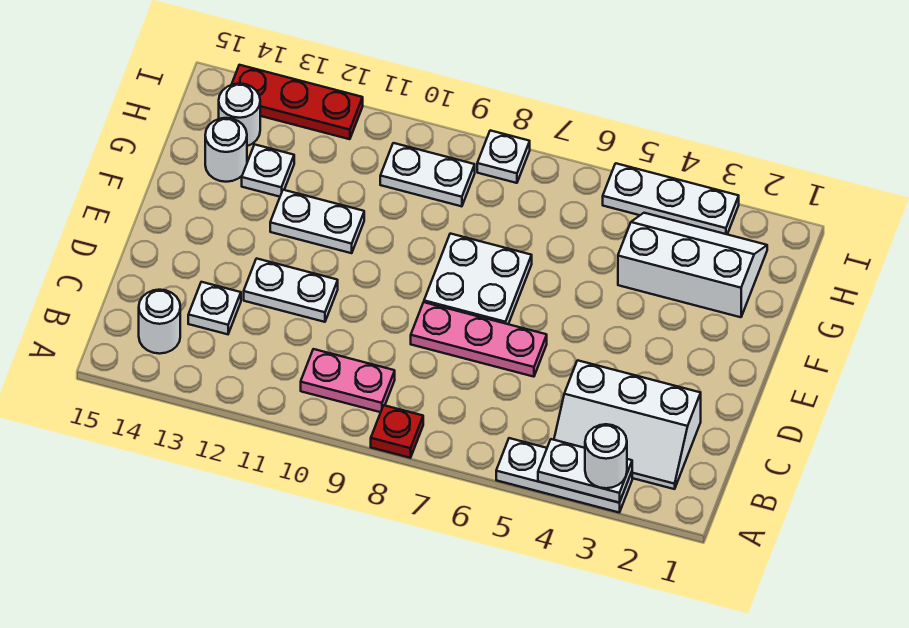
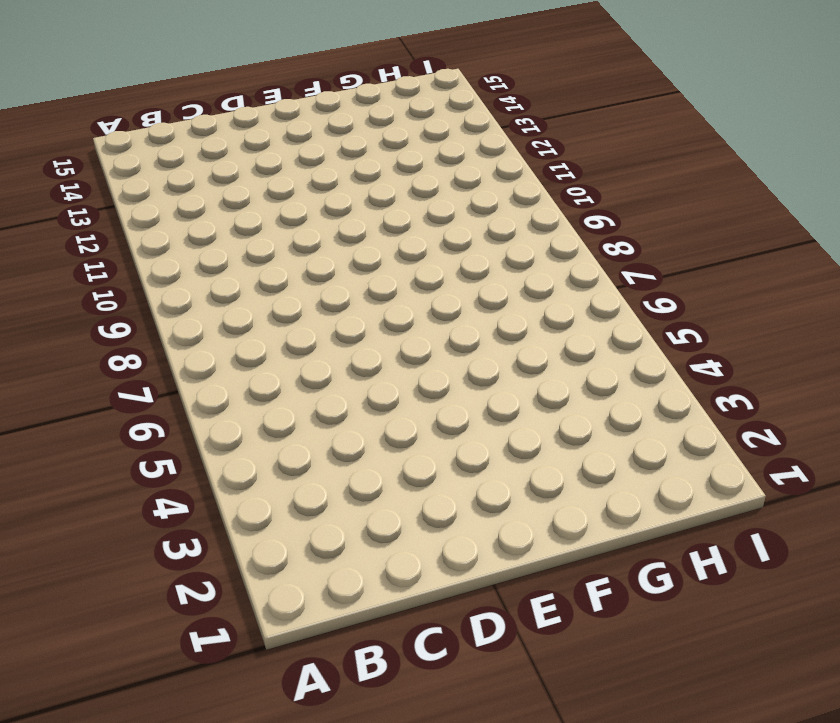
none -> white 1x3 plate [496,438,632,512]
none -> red 1x1 plate [371,405,423,458]
none -> white 2x3 slope [554,360,701,489]

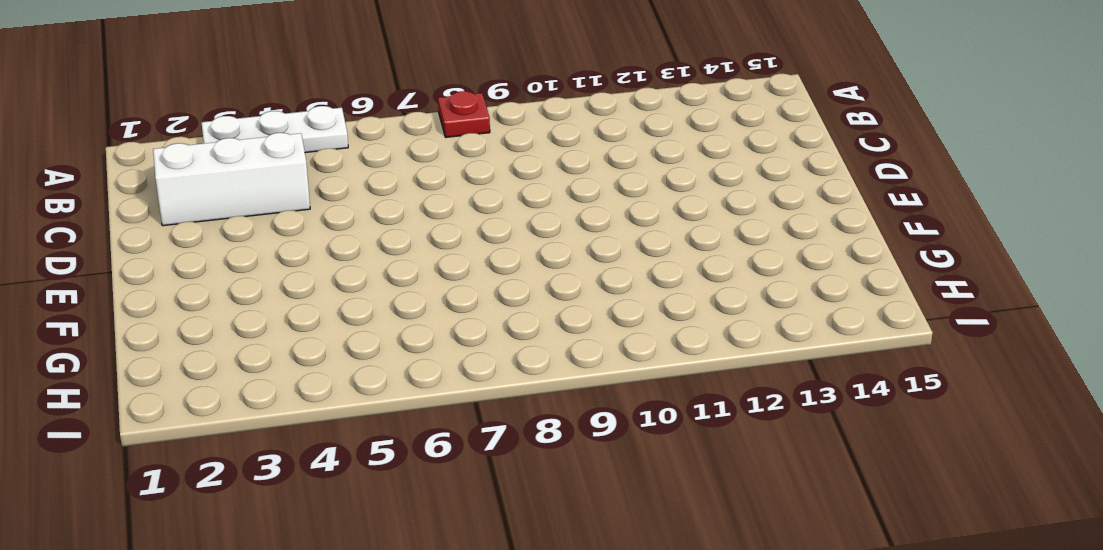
none -> pink 1x2 plate [301,349,395,412]
none -> white 1x1 round brick [139,290,180,354]
none -> white 1x1 plate [188,282,241,334]

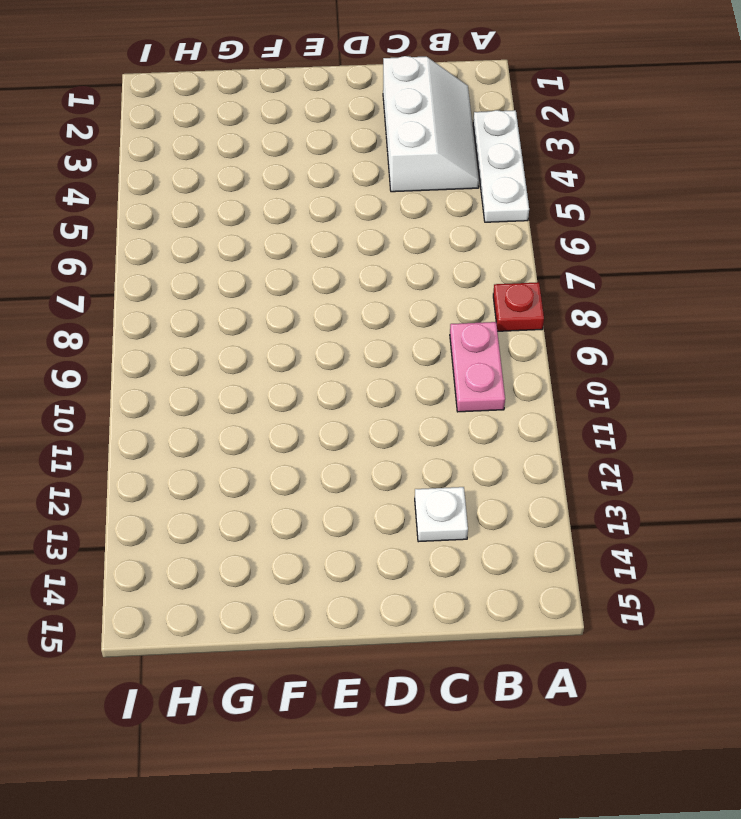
none -> white 1x1 round brick [139,290,180,354]
none -> pink 1x3 plate [411,302,547,377]
none -> white 1x2 plate [244,259,338,322]

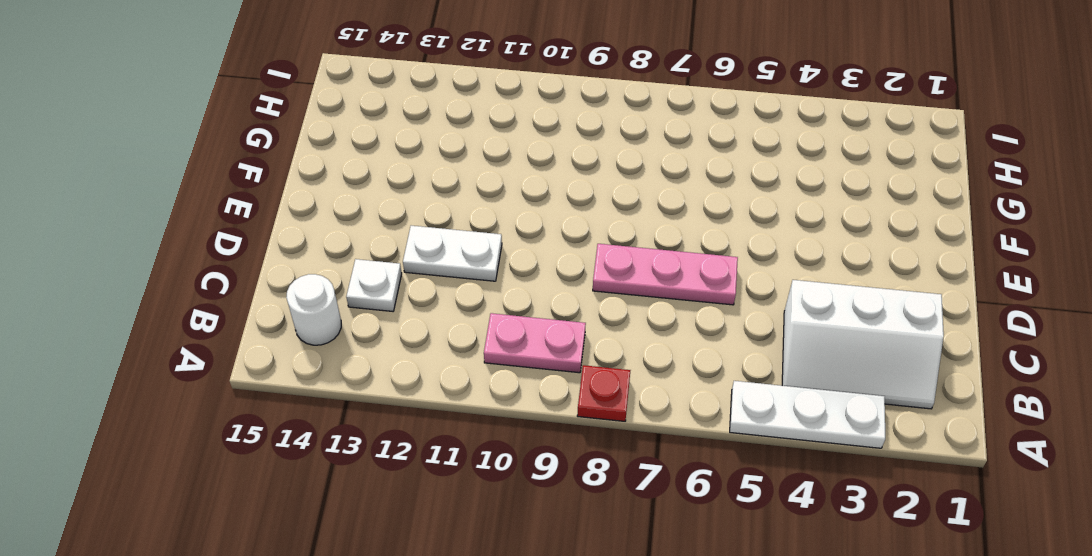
none -> white 2x2 plate [424,234,532,324]
none -> white 1x2 plate [270,190,364,253]
none -> white 2x3 slope [618,213,767,317]

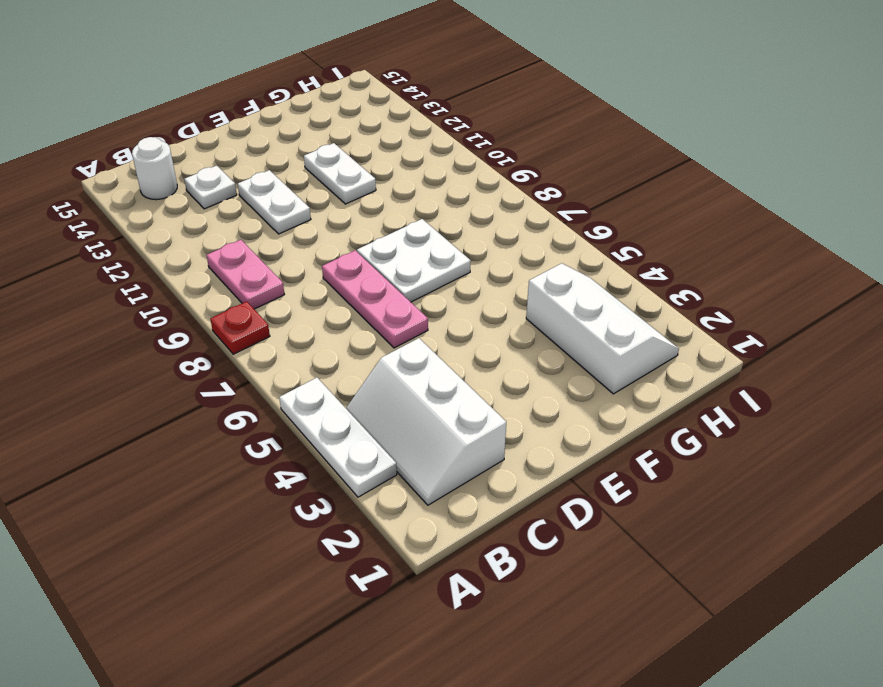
none -> white 1x1 plate [242,145,294,197]
none -> white 1x1 round brick [205,118,247,182]
none -> white 1x2 plate [380,143,475,206]

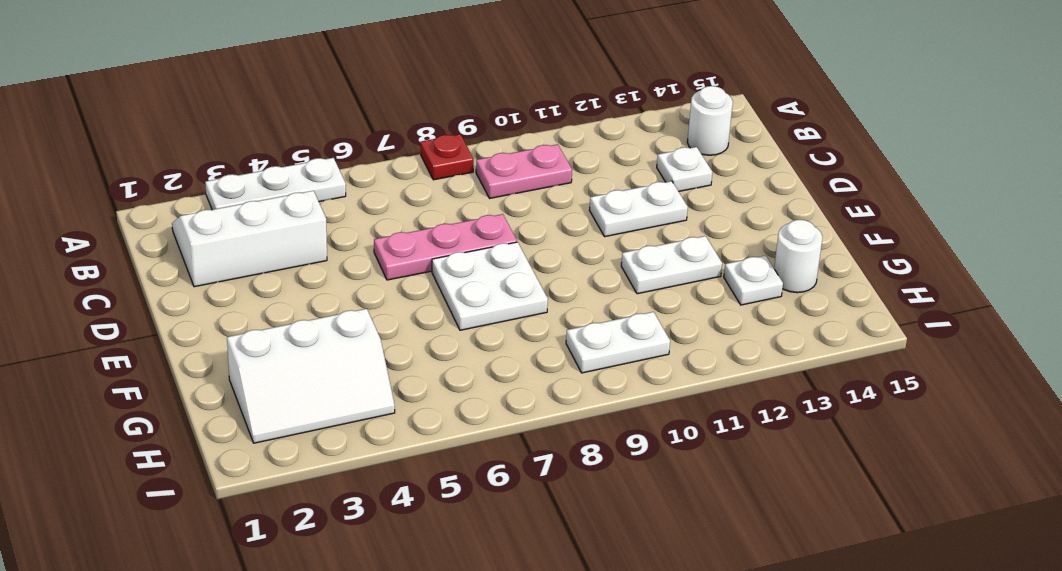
none -> white 1x1 round brick [219,83,260,146]
none -> white 1x3 plate [603,163,739,234]
none -> white 1x1 plate [477,130,530,183]

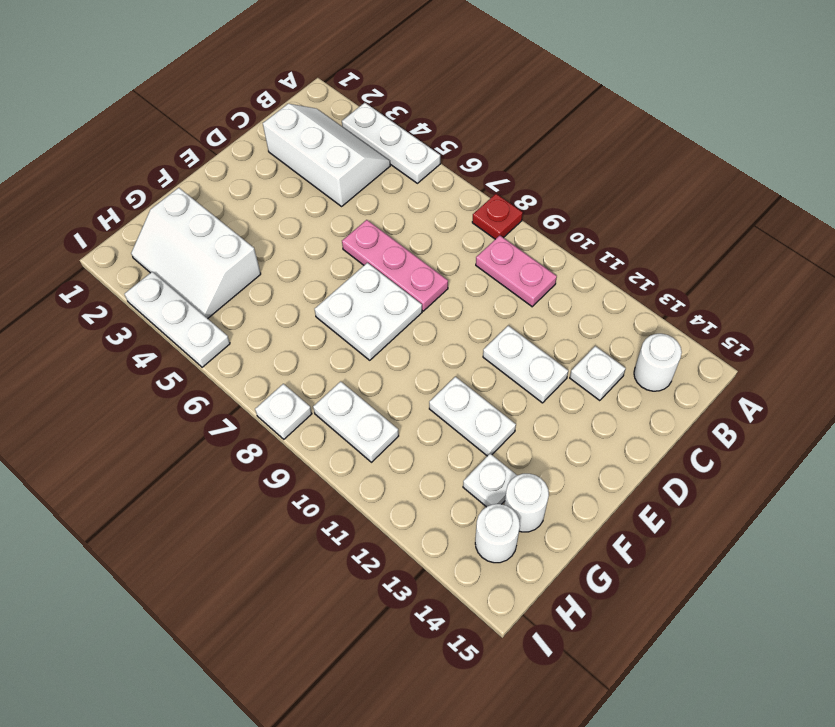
none -> red 1x3 plate [232,65,363,139]
none -> white 1x2 plate [538,439,632,503]
none -> white 1x1 round brick [585,424,627,488]

